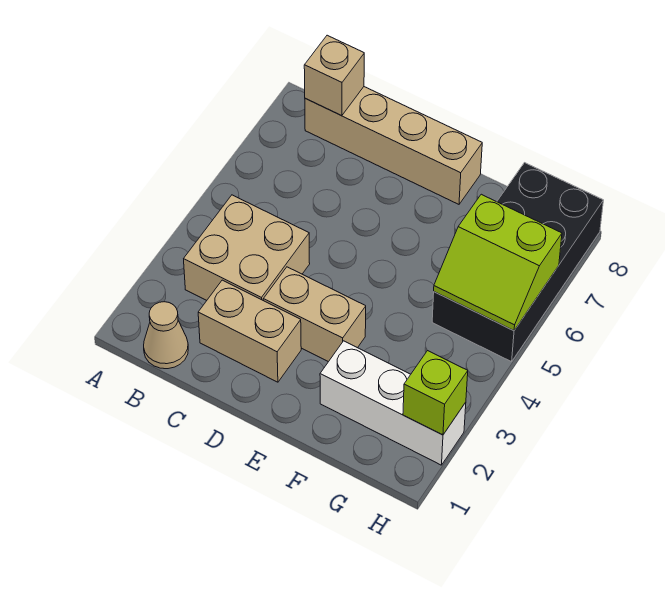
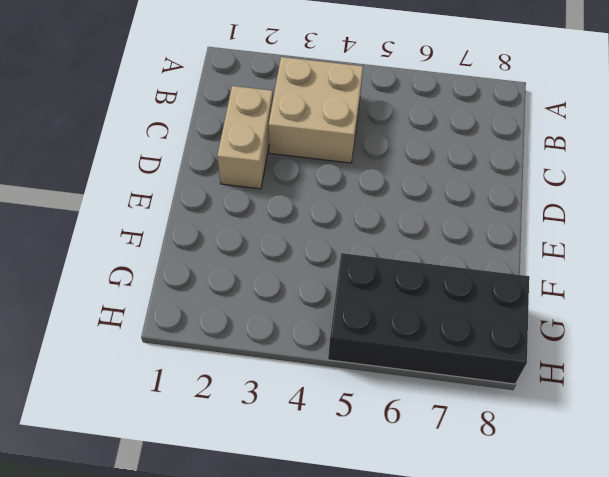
none -> tan 1x1 cone [144,302,188,369]
none -> tan 1x4 brick [305,87,482,204]

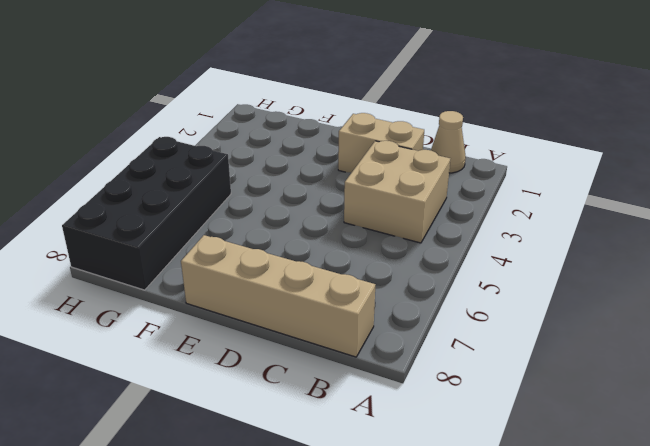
none -> tan 1x2 brick [263,267,366,362]
none -> white 1x3 brick [320,341,466,465]

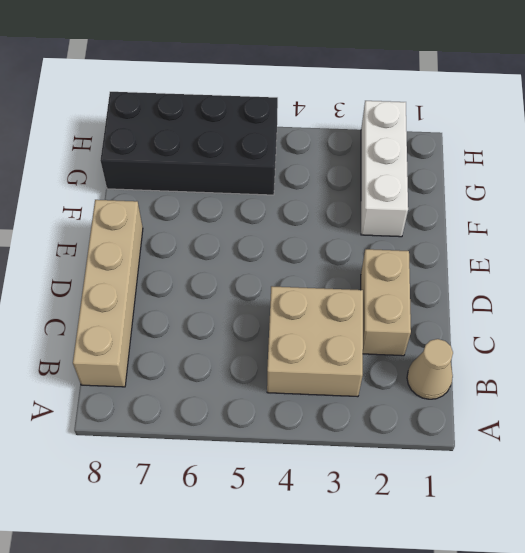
none -> tan 1x2 brick [263,267,366,362]
none -> tan 1x1 brick [304,35,364,116]

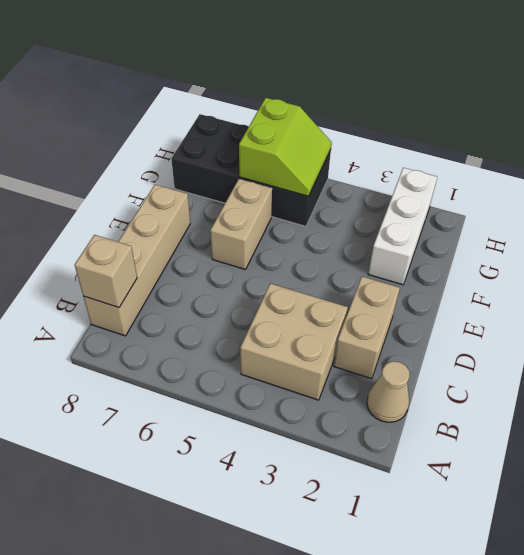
tan 1x2 brick [210,179,272,270] -> tan 1x2 brick moved to [263,267,366,362]
none -> lime 1x1 brick [403,350,468,435]

